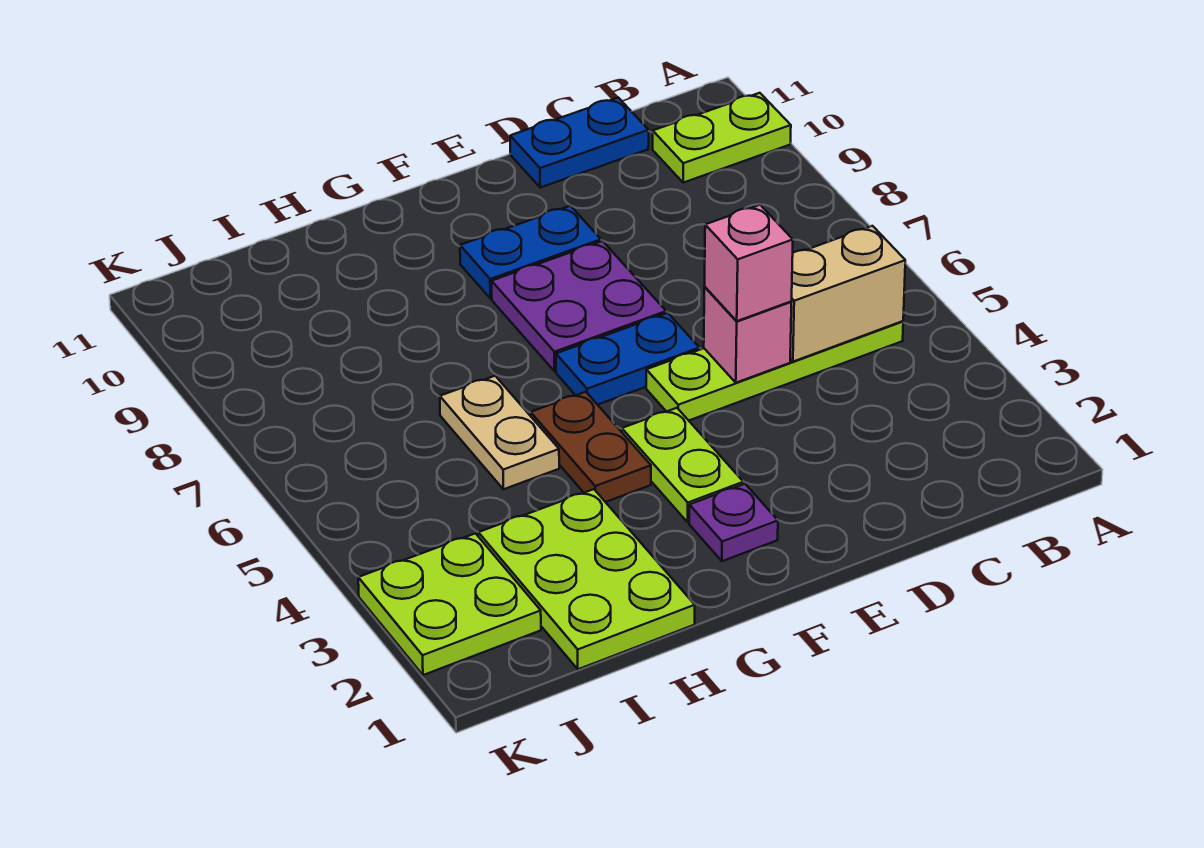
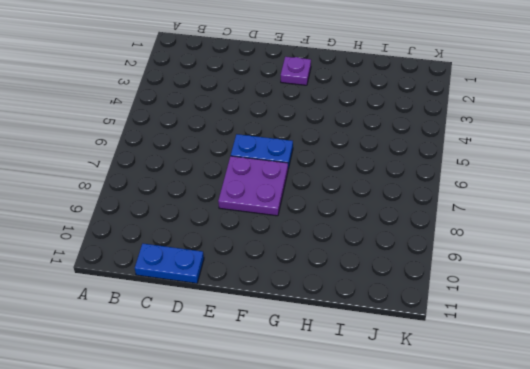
none -> lime 1x2 plate [653,93,791,183]
none -> lime 1x4 plate [646,321,903,420]
none -> blue 1x2 plate [460,206,601,298]

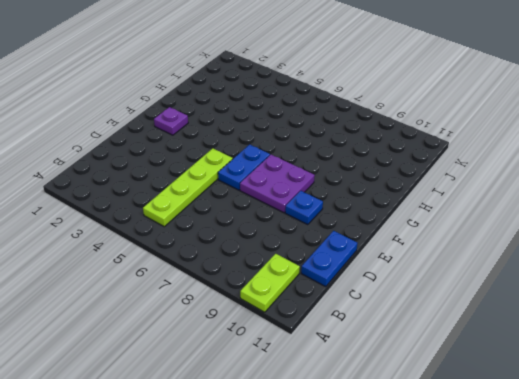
blue 1x1 plate [285,191,323,225] -> blue 1x2 plate [460,206,601,298]
none -> lime 1x2 plate [622,408,743,522]
none -> brown 1x2 plate [531,392,651,502]
none -> lime 2x3 plate [478,489,695,669]

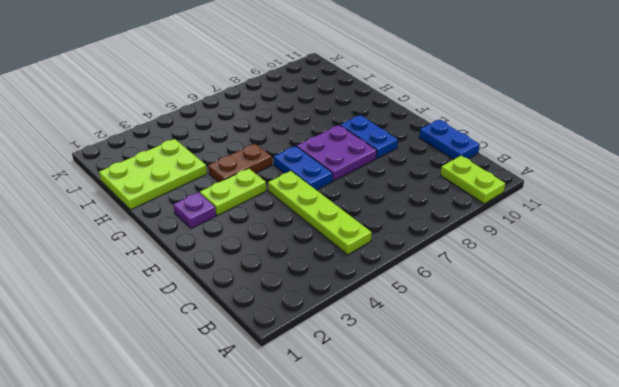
none -> tan 1x2 plate [440,376,559,489]
none -> lime 2x2 plate [358,533,541,675]
none -> tan 1x2 brick [790,226,905,362]

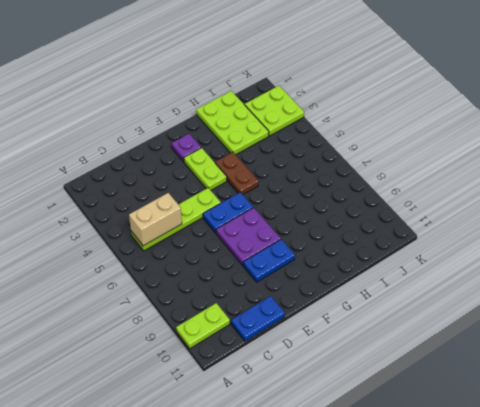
none -> tan 1x2 plate [440,376,559,489]
none -> pink 1x1 brick [704,287,792,383]
none -> pink 1x1 brick [705,205,793,321]

